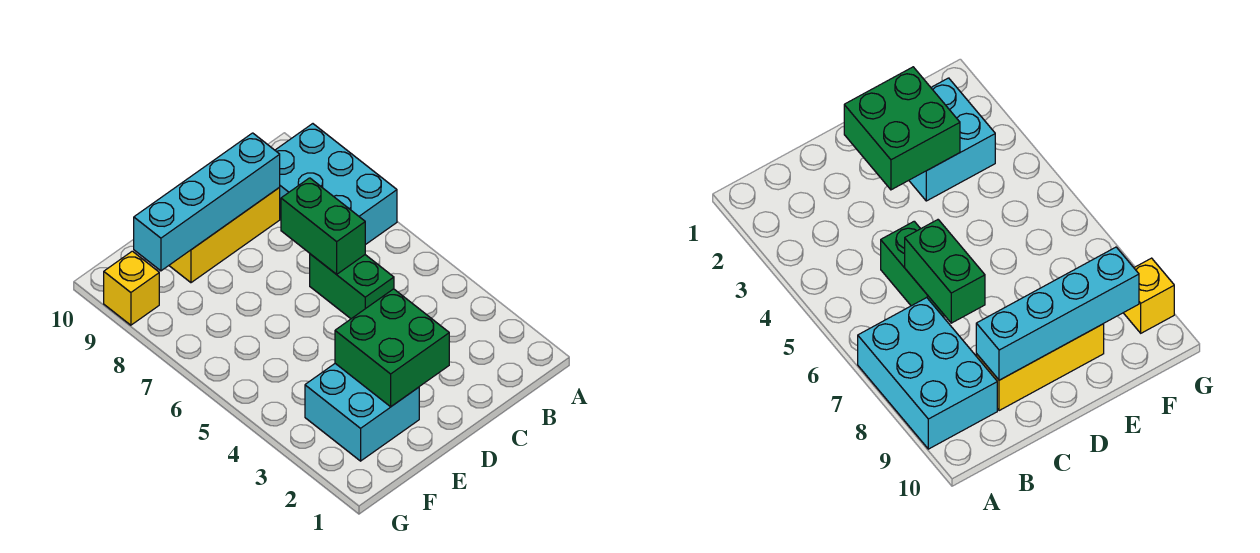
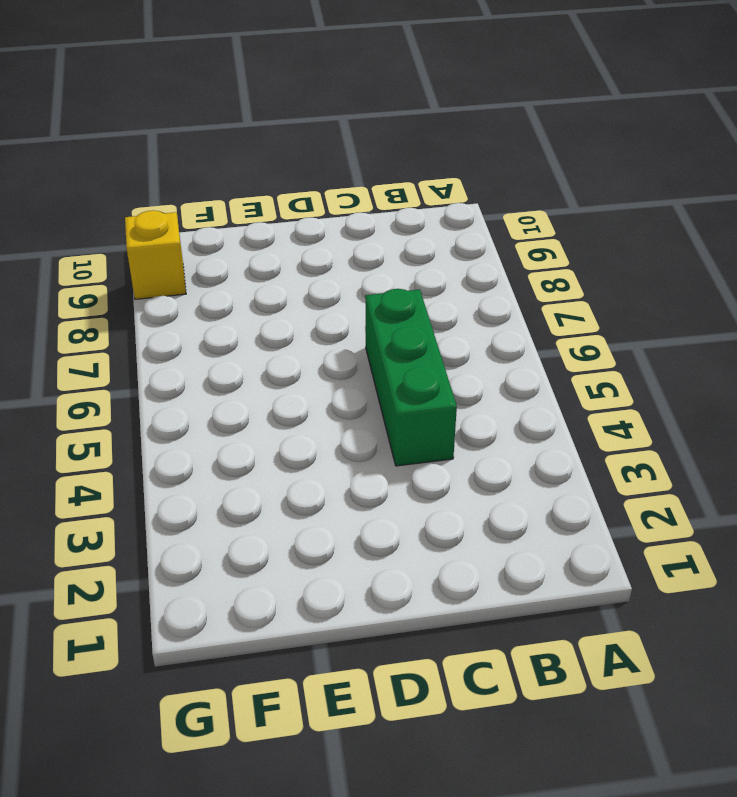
green 1x3 brick [365,289,457,466] -> green 1x2 brick [310,254,394,319]
none -> cyan 2x3 brick [275,124,397,245]
none -> yellow 1x3 brick [169,188,280,283]

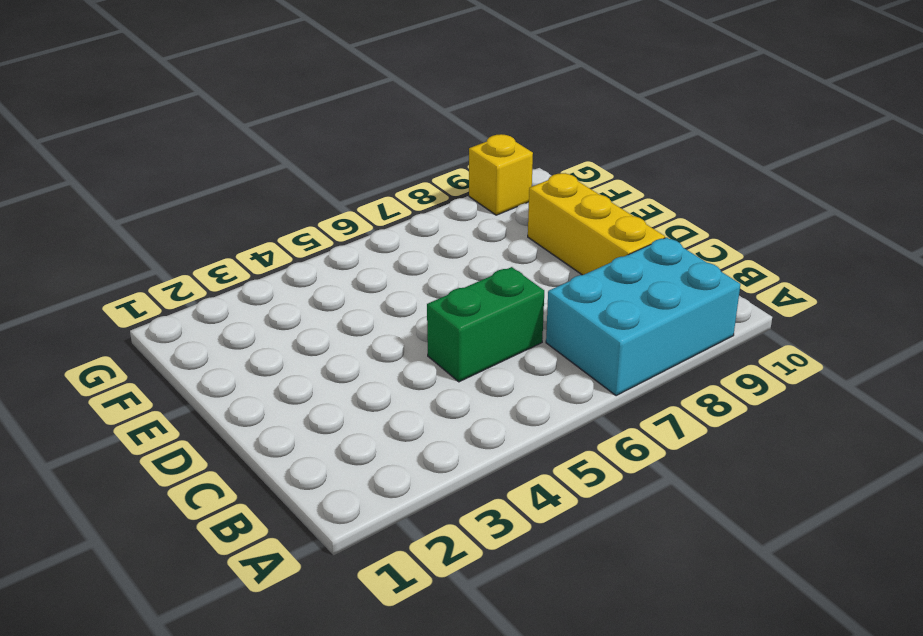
none -> cyan 2x2 brick [305,364,419,461]
none -> green 1x2 brick [281,178,365,274]

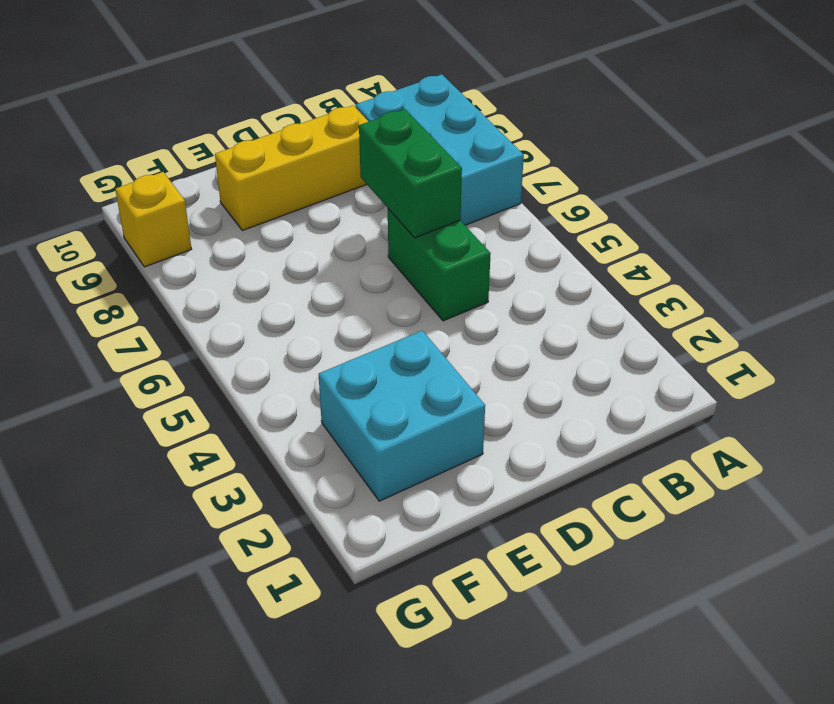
none -> cyan 1x4 brick [134,133,280,271]
none -> green 2x2 brick [335,289,449,407]

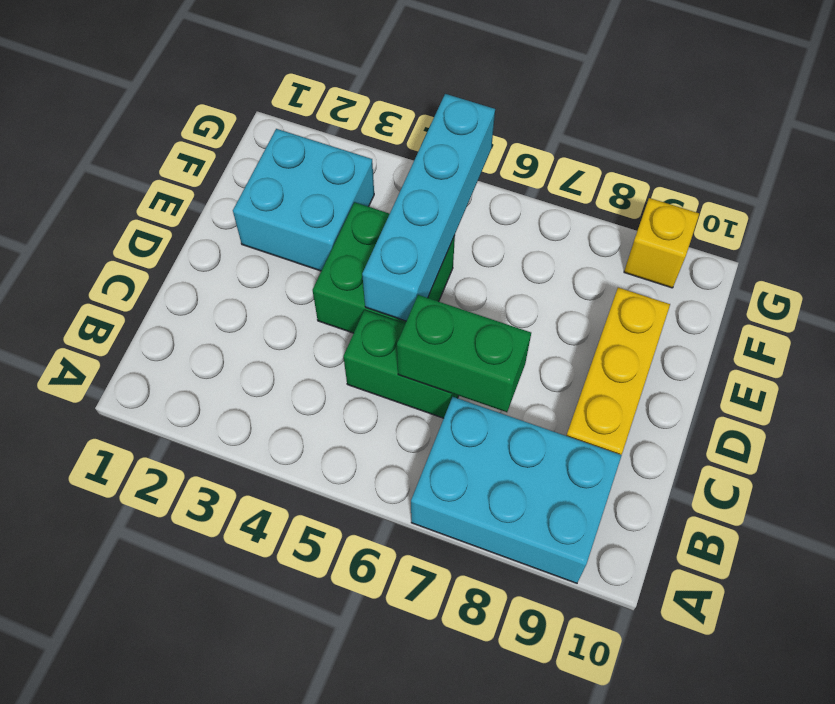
green 2x2 brick [313,202,455,333] -> green 2x2 brick moved to [335,289,449,407]
cyan 1x4 brick [362,94,495,321] -> cyan 1x4 brick moved to [134,133,280,271]

